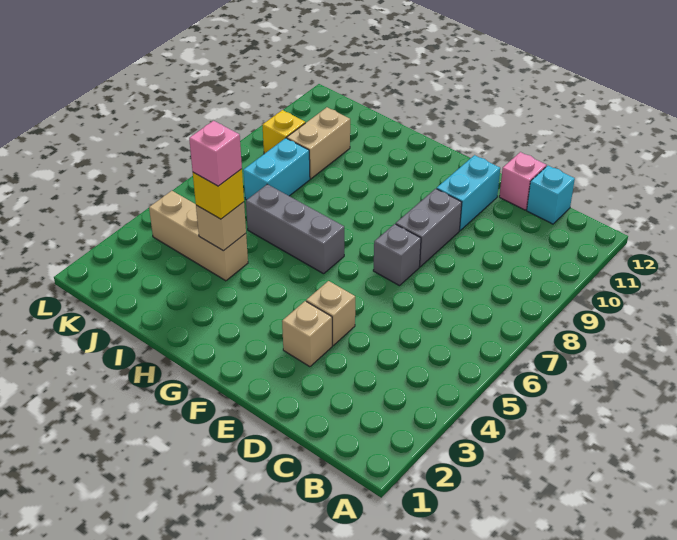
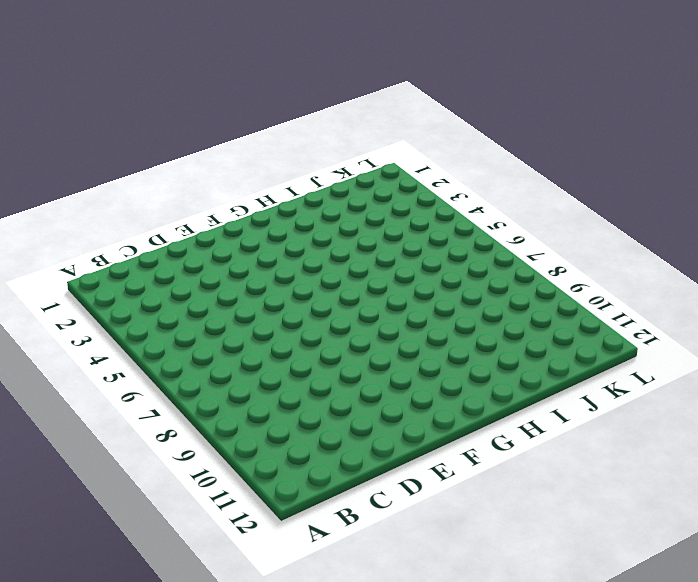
none -> cyan 1x1 brick [527,166,575,224]
none -> pink 1x1 brick [499,152,546,210]
none -> tan 1x1 brick [282,301,332,367]

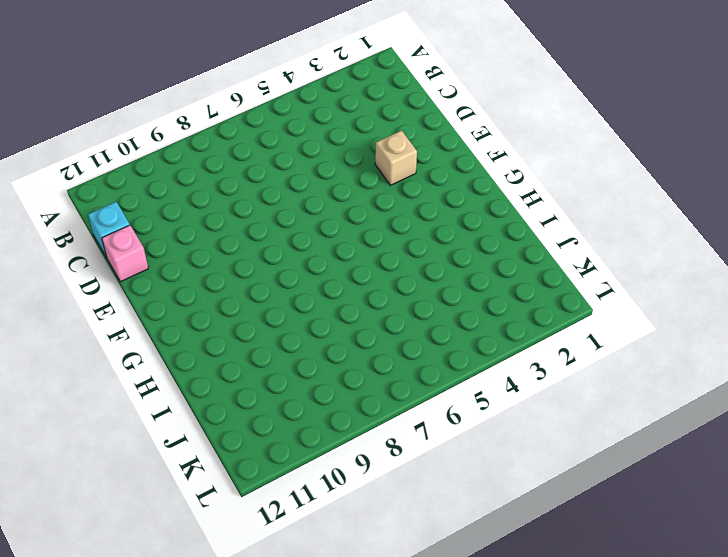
none -> tan 1x1 brick [306,281,355,345]
none -> grey 1x1 brick [373,224,421,286]
none -> grey 1x2 brick [396,189,462,267]

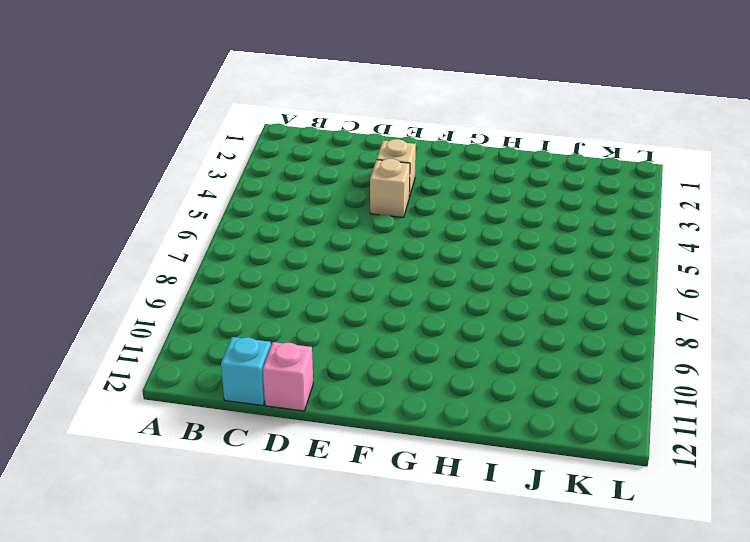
none -> grey 1x1 brick [373,224,421,286]
none -> grey 1x2 brick [396,189,462,267]
none -> cyan 1x2 brick [437,155,500,230]

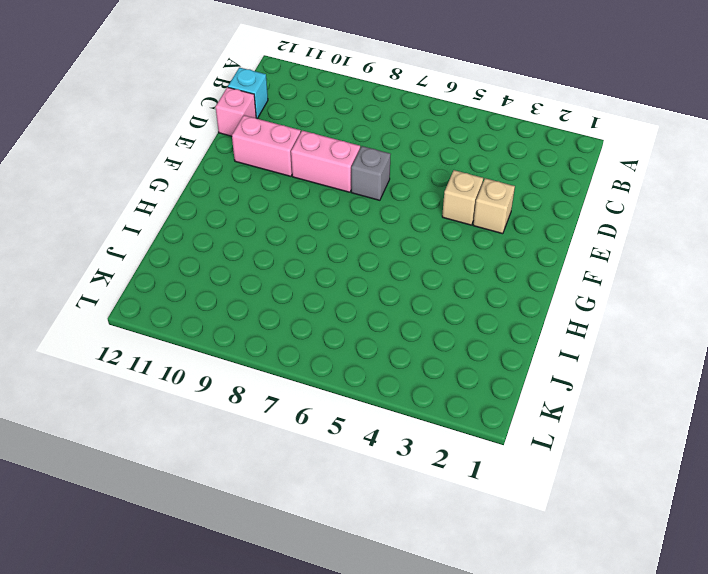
pink 1x2 brick [291,131,360,192] -> grey 1x2 brick [396,189,462,267]
pink 1x2 brick [232,115,301,176] -> cyan 1x2 brick [437,155,500,230]
none -> grey 1x3 brick [246,184,344,274]
none -> tan 1x3 brick [149,191,248,281]
none -> cyan 1x2 brick [243,138,310,200]

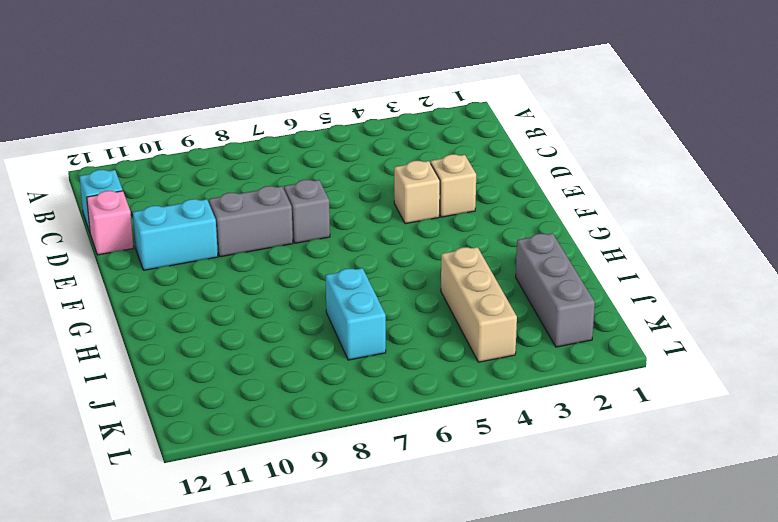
grey 1x3 brick [516,233,595,347] -> grey 1x3 brick moved to [246,184,344,274]
cyan 1x2 brick [326,268,386,360] -> cyan 1x2 brick turned to [243,138,310,200]
none -> tan 1x2 brick [287,107,350,179]
none -> yellow 1x1 brick [263,110,305,154]
none -> tan 1x1 brick [196,202,246,251]

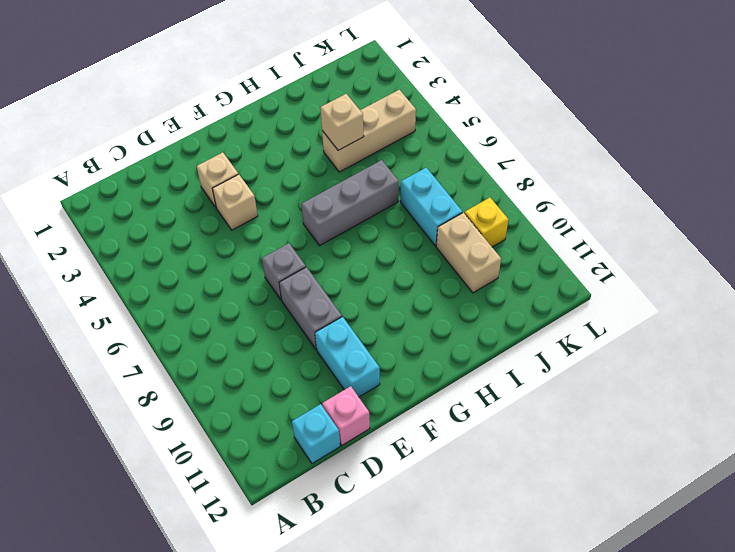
none -> yellow 1x1 brick [193,169,244,219]
none -> pink 1x1 brick [189,121,242,186]

